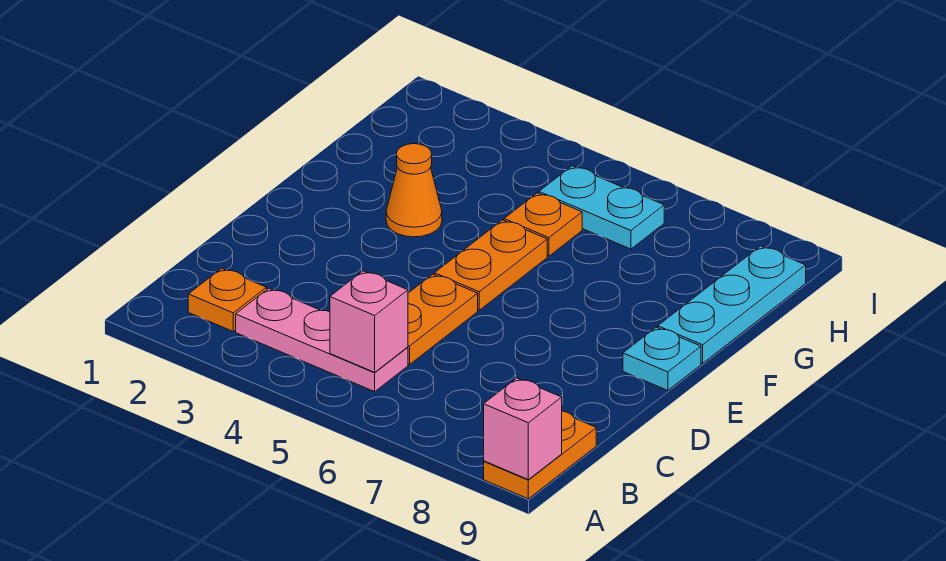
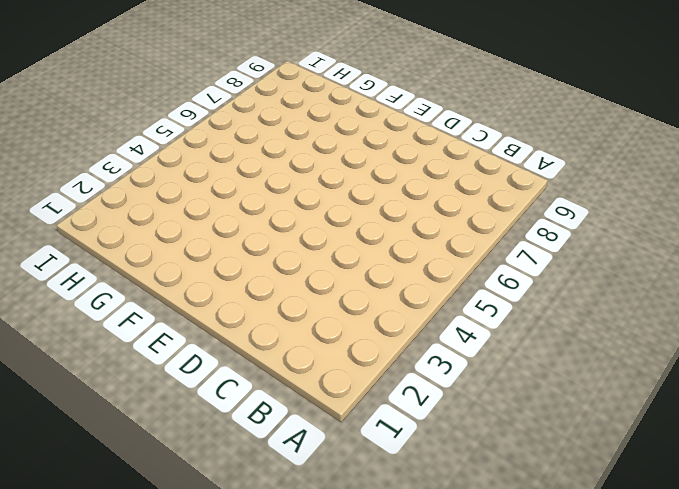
none -> orange 1x2 plate [484,411,596,499]
none -> orange 1x1 plate [188,268,267,331]
none -> pink 1x3 plate [236,288,408,392]

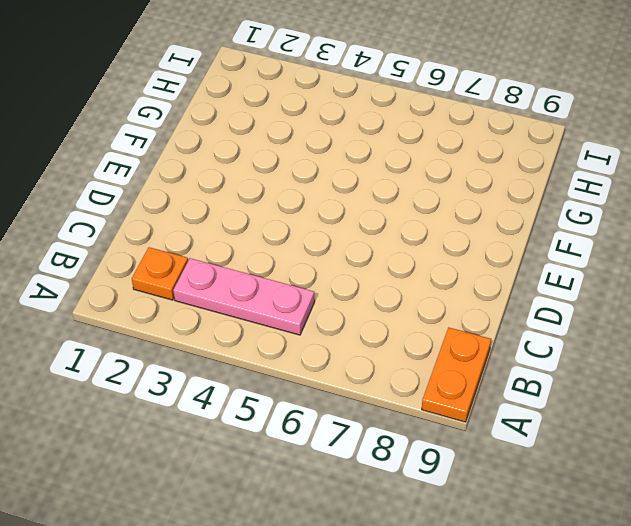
none -> orange 1x2 plate [408,274,478,365]
none -> orange 1x2 plate [434,220,547,310]
none -> cyan 1x1 plate [623,327,701,390]

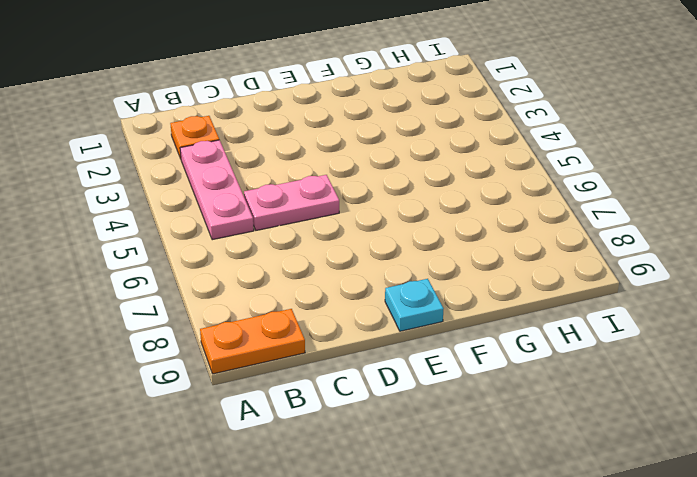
pink 1x2 plate [244,175,339,230] -> orange 1x2 plate [408,274,478,365]
none -> orange 1x2 plate [434,220,547,310]
none -> orange 1x1 cone [386,144,442,237]
none -> cyan 1x3 plate [658,246,806,363]

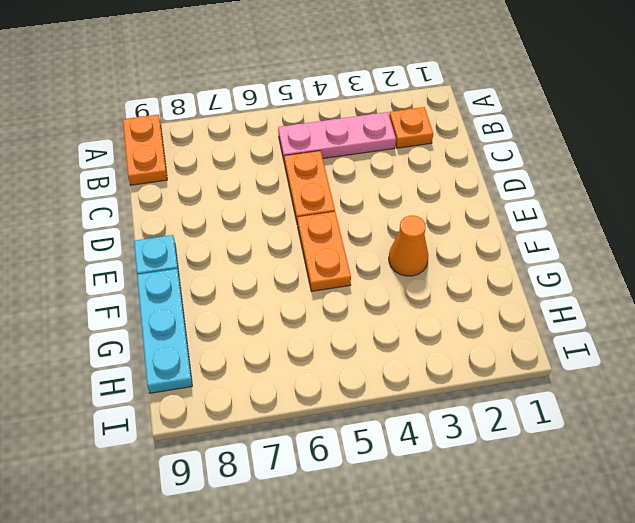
none -> orange 1x1 plate [504,193,582,256]
none -> cyan 1x2 plate [539,166,664,249]
none -> pink 1x1 brick [484,378,562,480]

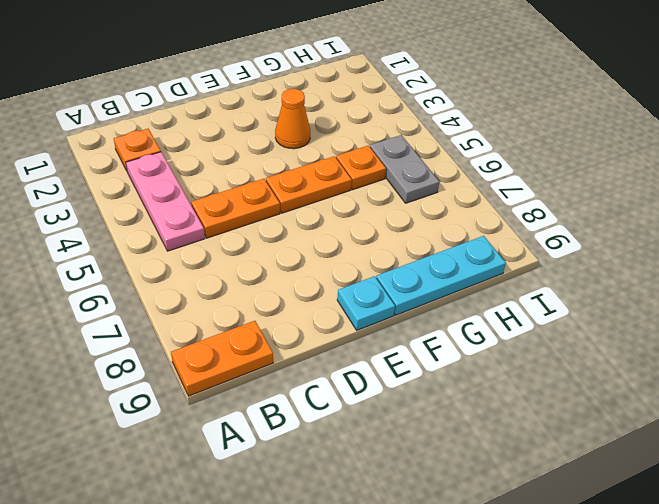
grey 1x2 plate [370,135,439,203] -> cyan 1x2 plate [539,166,664,249]
none -> pink 1x1 brick [484,378,562,480]
none -> pink 1x1 brick [330,271,408,372]

